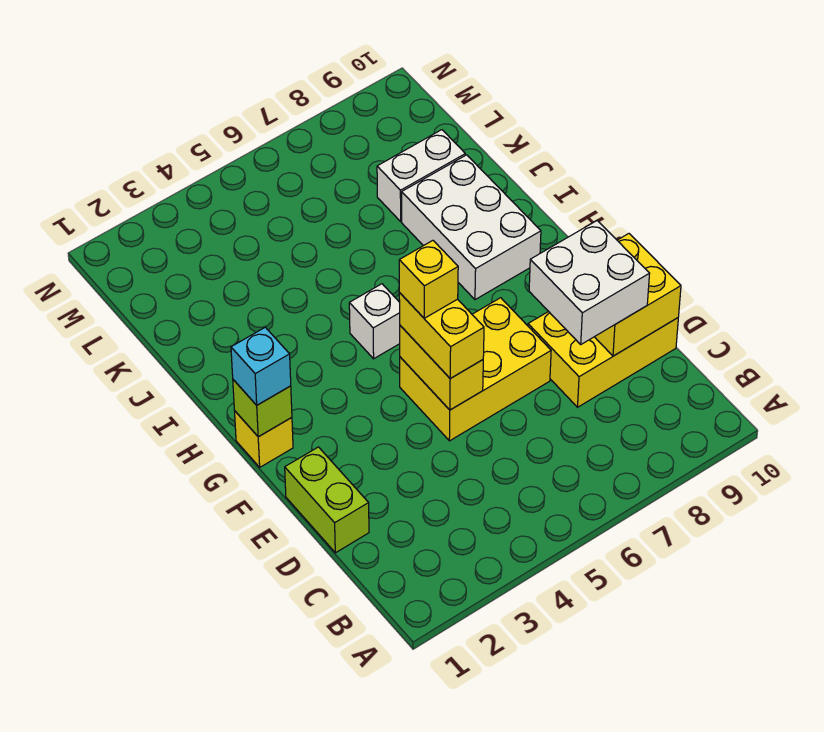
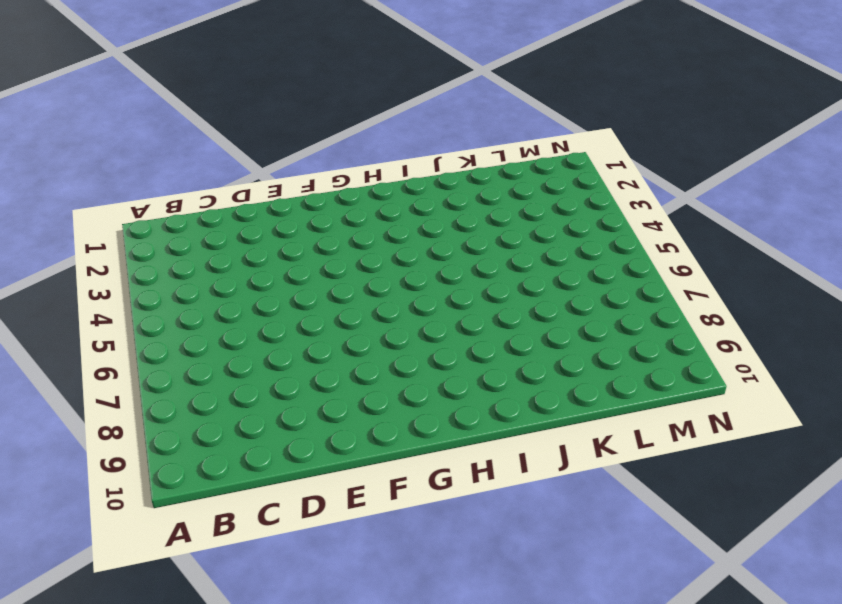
none -> lime 1x2 brick [285,447,369,553]
none -> yellow 2x3 brick [528,312,678,407]
none -> yellow 2x3 brick [400,298,551,441]

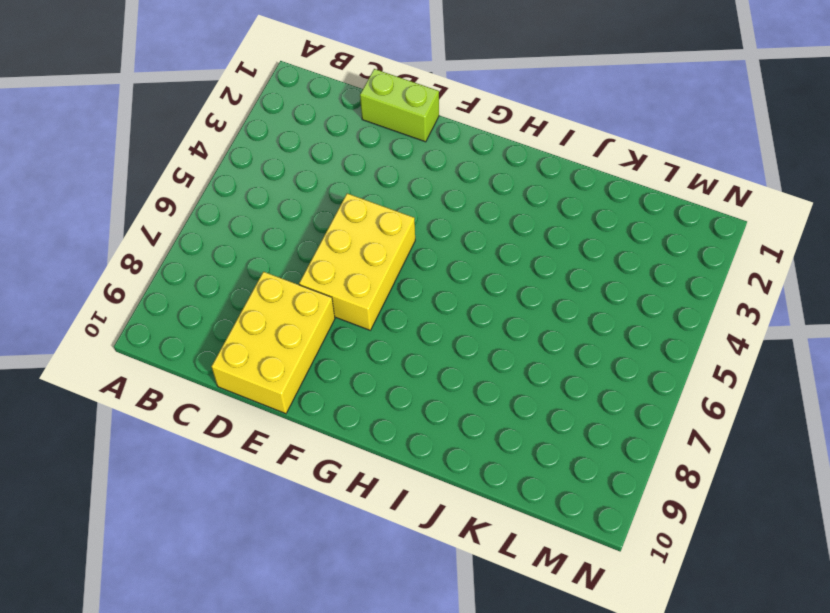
none -> yellow 1x1 brick [235,411,293,467]
none -> white 1x1 brick [349,284,400,359]
none -> white 2x3 brick [402,155,541,300]

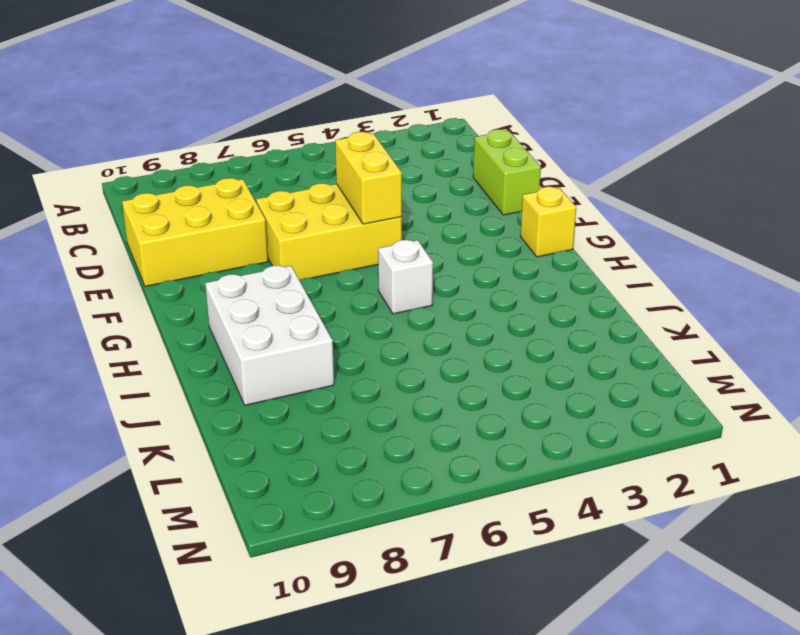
none -> white 1x2 brick [377,130,465,221]
none -> yellow 2x2 brick [595,234,681,356]
none -> lime 1x1 brick [233,380,292,437]

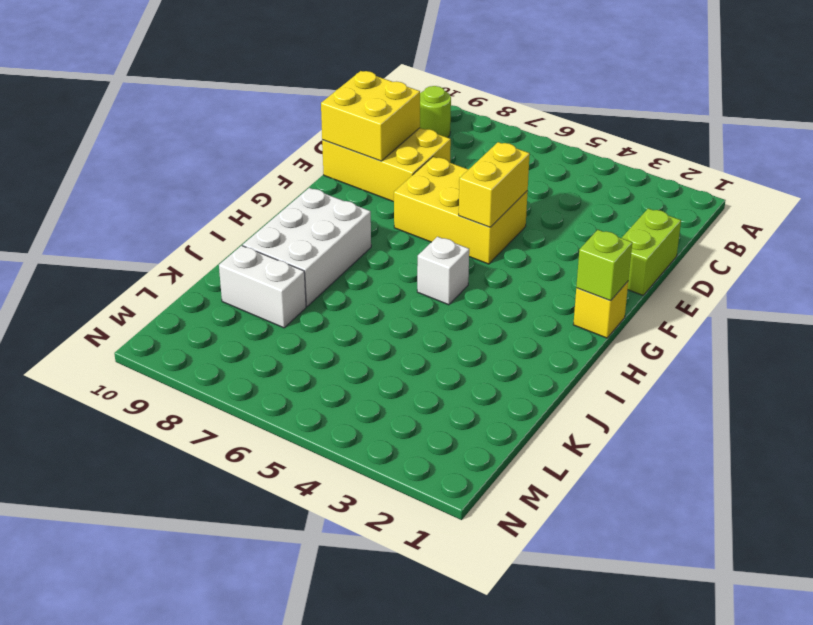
lime 1x1 round brick [420,86,451,138] -> none
none -> white 2x2 brick [529,221,650,344]
none -> yellow 1x2 brick [399,293,484,378]
none -> cyan 1x1 brick [231,327,291,405]

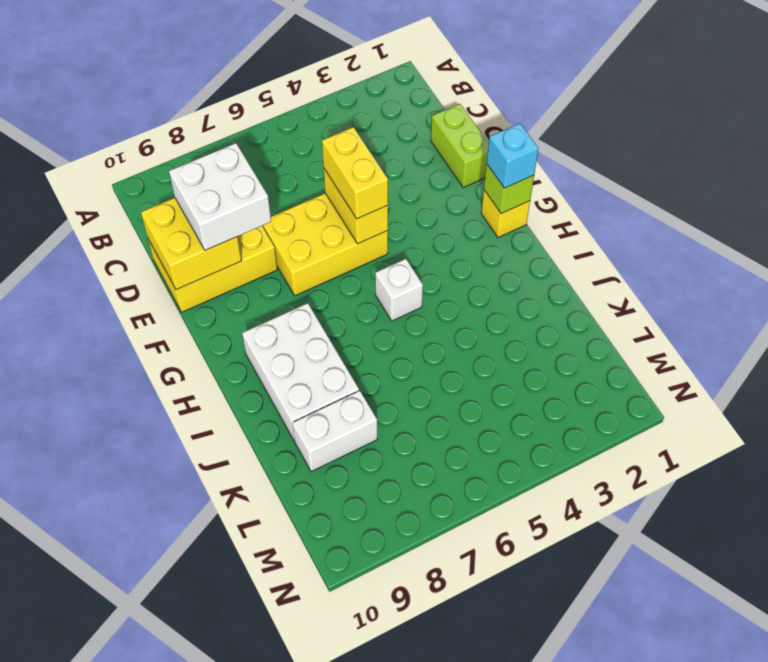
none -> yellow 1x1 brick [399,241,458,318]

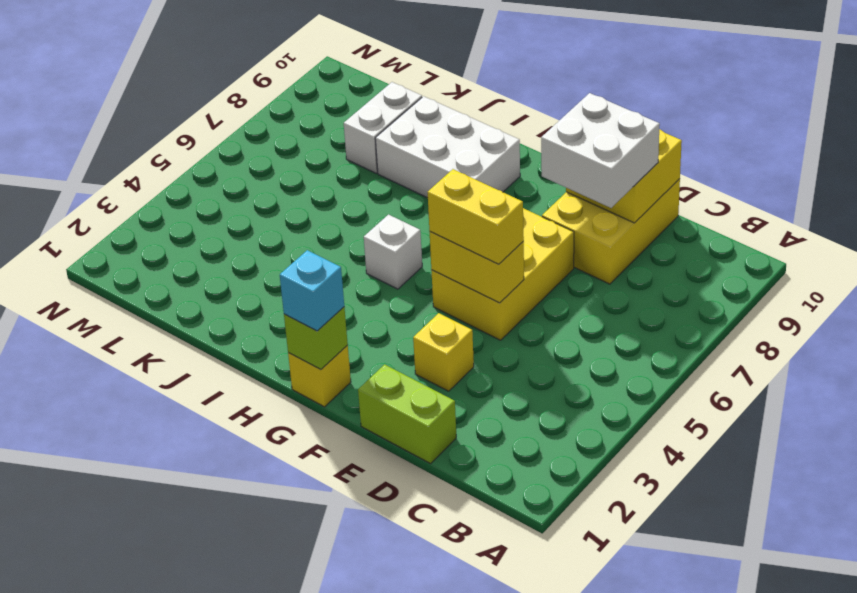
yellow 1x1 brick [413,313,474,391] -> yellow 1x1 brick moved to [399,241,458,318]

